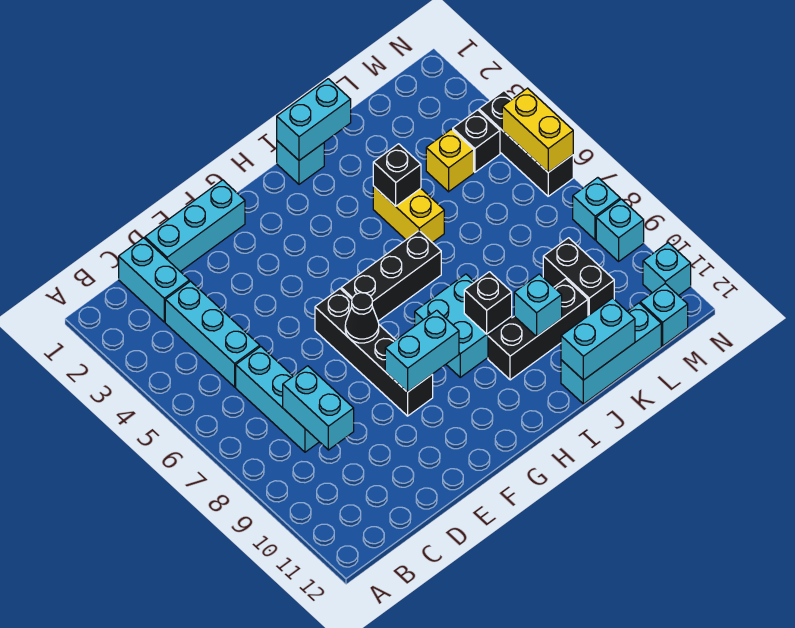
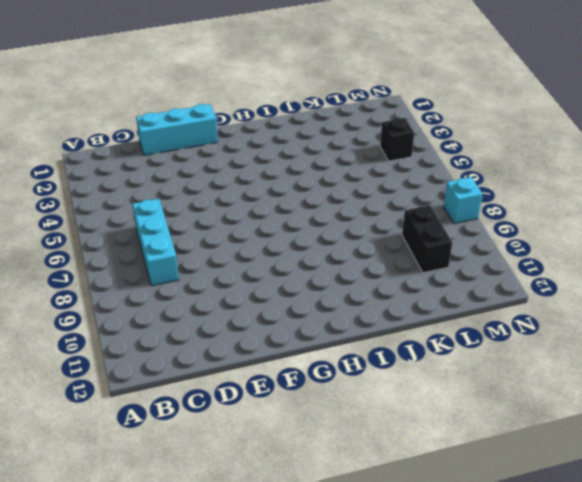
none -> cyan 1x2 brick [119,238,189,322]
none -> cyan 1x3 brick [165,281,260,387]
none -> black 1x4 brick [315,289,433,416]

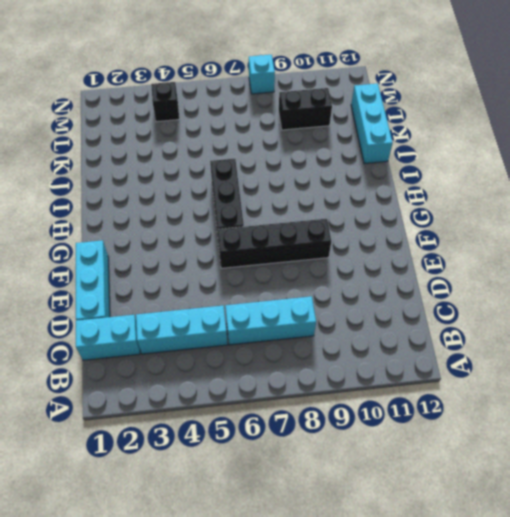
none -> cyan 2x2 brick [415,274,512,377]
none -> cyan 1x1 brick [277,141,324,184]
none -> black 1x3 brick [488,279,588,380]

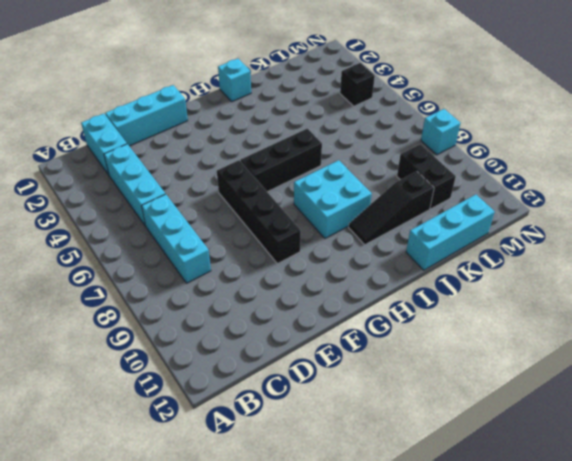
black 1x3 slope [349,171,434,245] -> black 1x3 brick [488,279,588,380]
none -> yellow 1x2 brick [373,186,444,243]
none -> yellow 1x1 brick [426,129,474,192]
none -> cyan 1x1 brick [640,284,688,346]

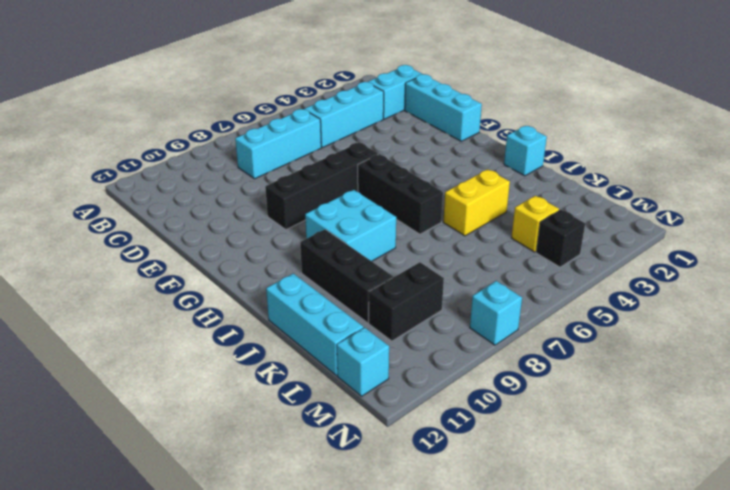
none -> black 1x3 brick [479,91,573,196]
none -> cyan 1x1 brick [596,199,644,261]
none -> cyan 1x1 brick [643,243,691,296]

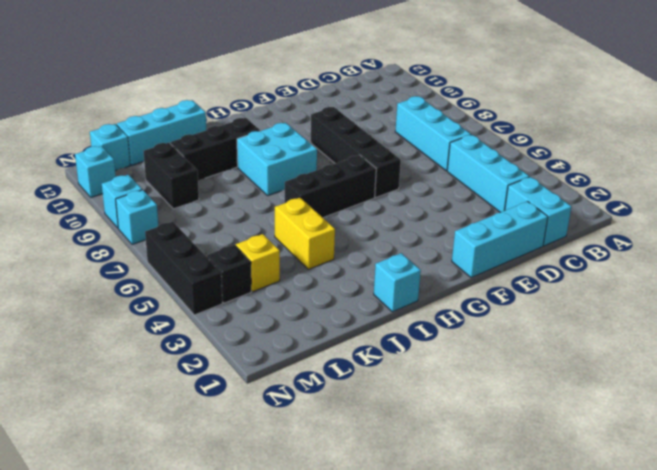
none -> cyan 1x2 brick [283,366,354,450]
none -> black 1x1 cone [345,293,379,343]
none -> cyan 1x2 brick [385,310,459,392]

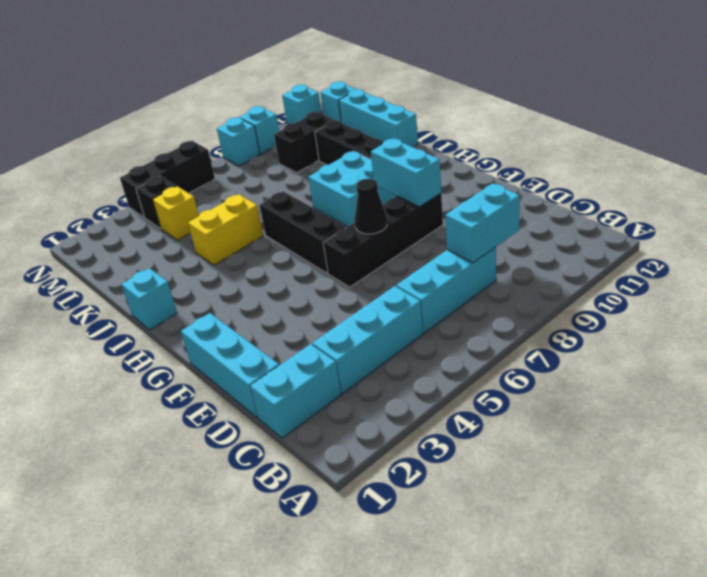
none -> cyan 1x2 brick [277,79,351,160]
none -> black 1x1 brick [464,272,512,334]
none -> black 1x1 brick [373,144,421,206]

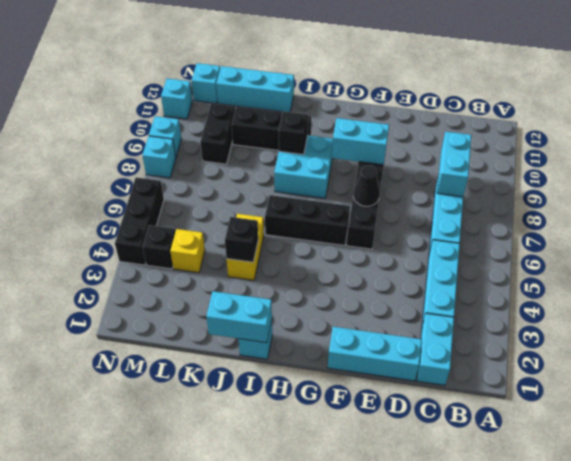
none -> cyan 1x1 brick [514,274,562,337]
none -> cyan 1x2 brick [561,298,635,380]
none -> yellow 1x2 brick [502,88,573,172]

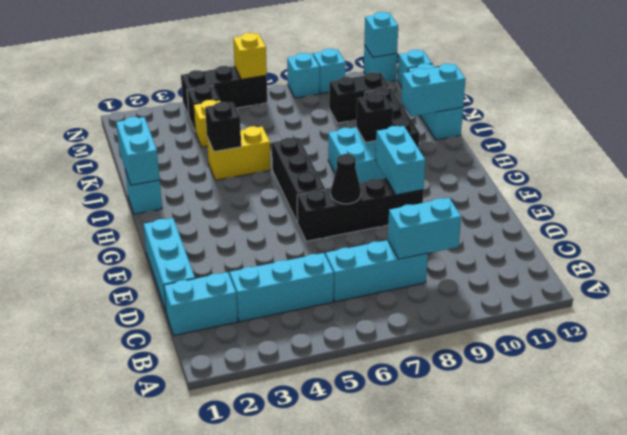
cyan 1x2 brick [401,64,466,116] -> cyan 1x2 brick turned to [561,298,635,380]
yellow 1x1 brick [233,33,267,79] -> yellow 1x2 brick [502,88,573,172]
cyan 1x1 brick [364,12,398,57] -> cyan 1x1 brick moved to [514,274,562,337]

